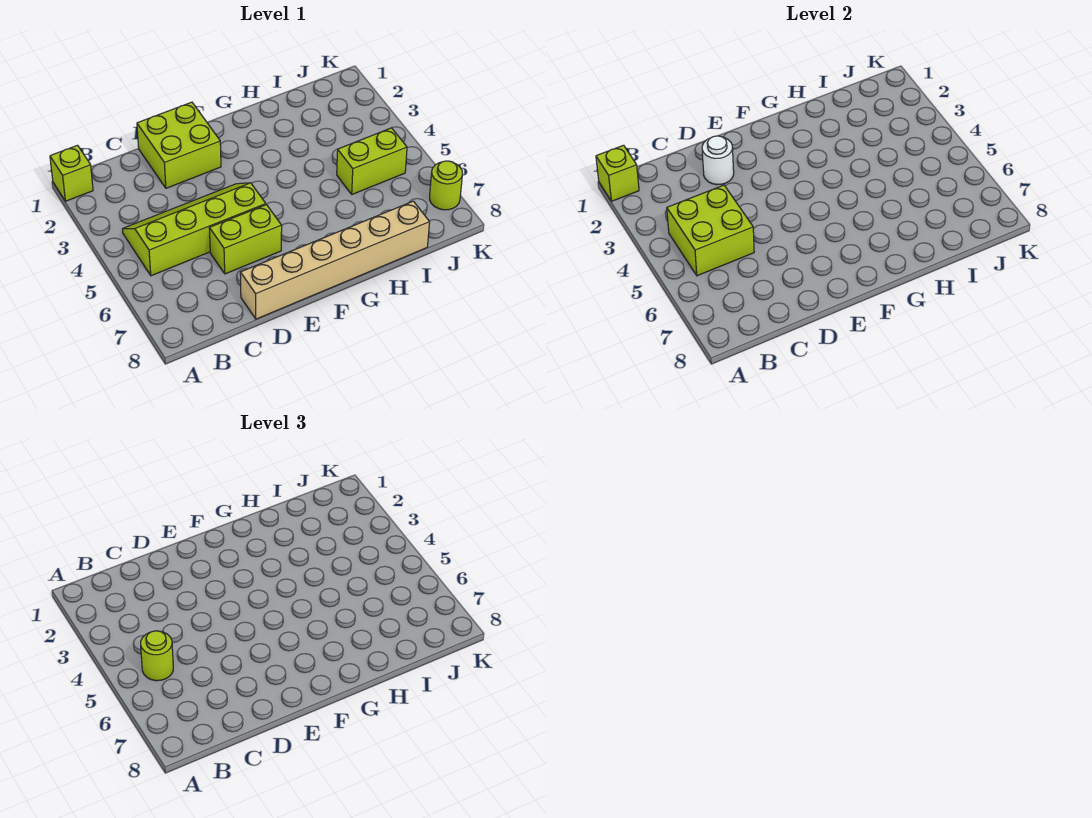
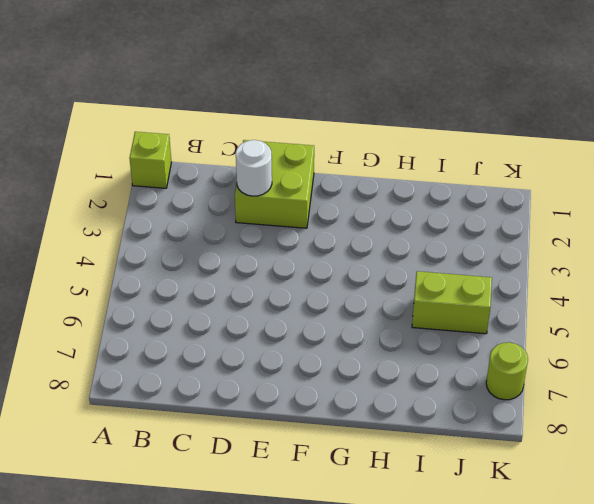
none -> lime 2x4 slope [123,183,266,276]
none -> lime 1x2 brick [209,205,282,274]

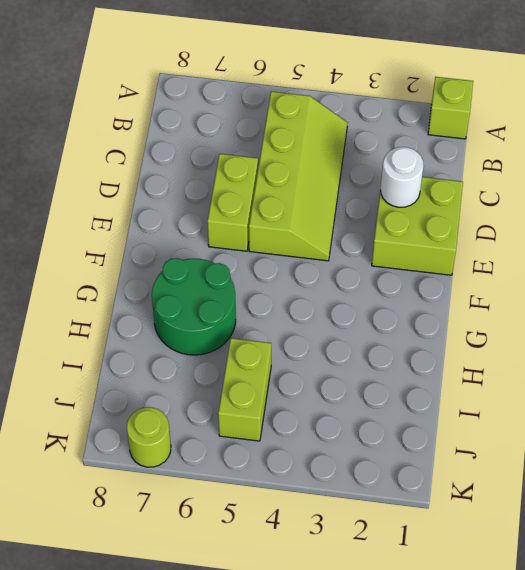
green 2x2 round brick [152,258,236,355] -> none
none -> tan 1x6 brick [240,201,430,319]
none -> lime 1x1 brick [596,145,639,201]

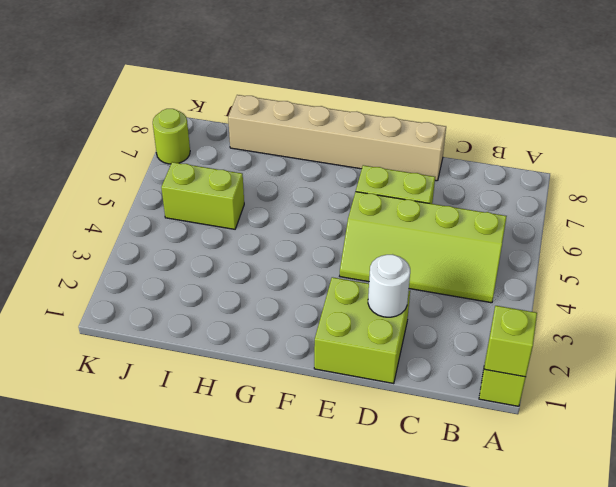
none -> lime 2x2 brick [667,185,754,276]
none -> lime 1x1 round brick [141,631,173,681]

